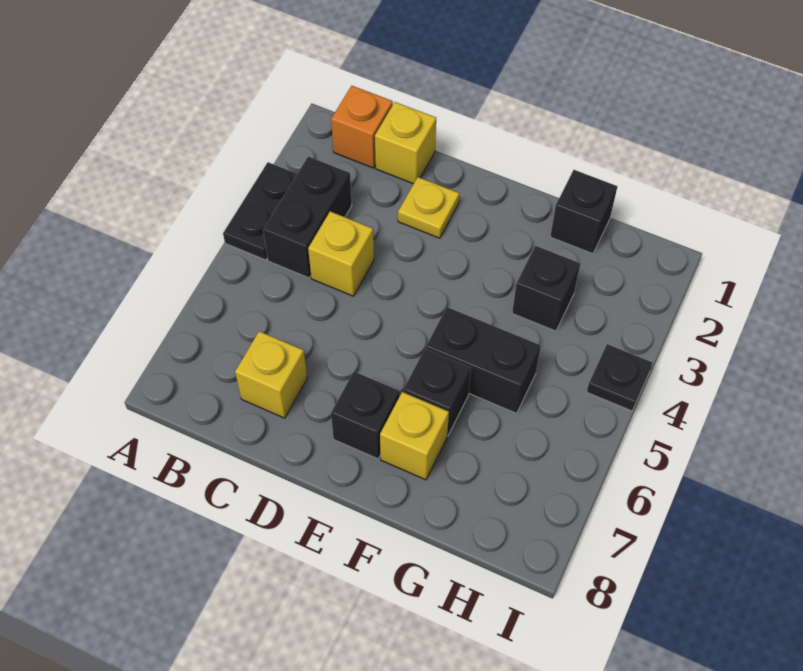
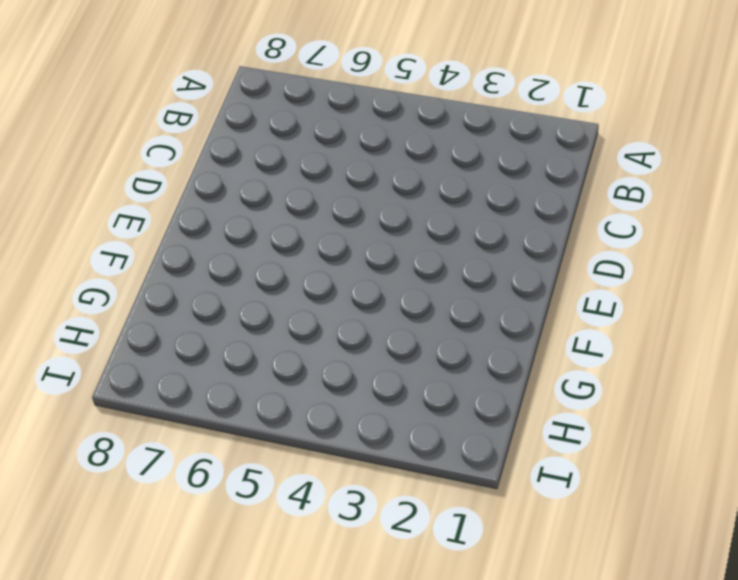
none -> black 1x2 plate [223,162,297,260]
none -> orange 1x1 brick [331,86,393,168]
none -> black 1x2 brick [263,157,352,278]

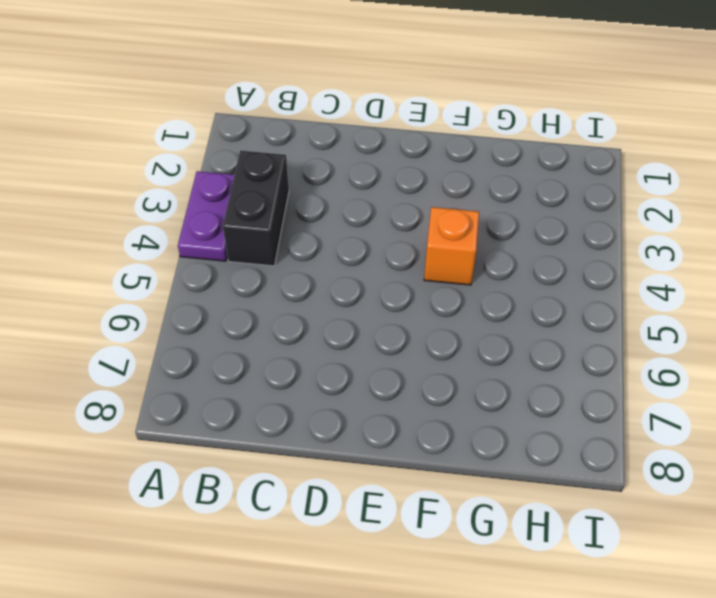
purple 1x2 plate [178,171,234,261] -> black 1x2 plate [223,162,297,260]
orange 1x1 brick [424,207,479,285] -> orange 1x1 brick moved to [331,86,393,168]
none -> yellow 1x1 brick [375,102,436,184]
none -> yellow 1x1 brick [308,211,374,296]
none -> yellow 1x1 brick [235,331,307,418]

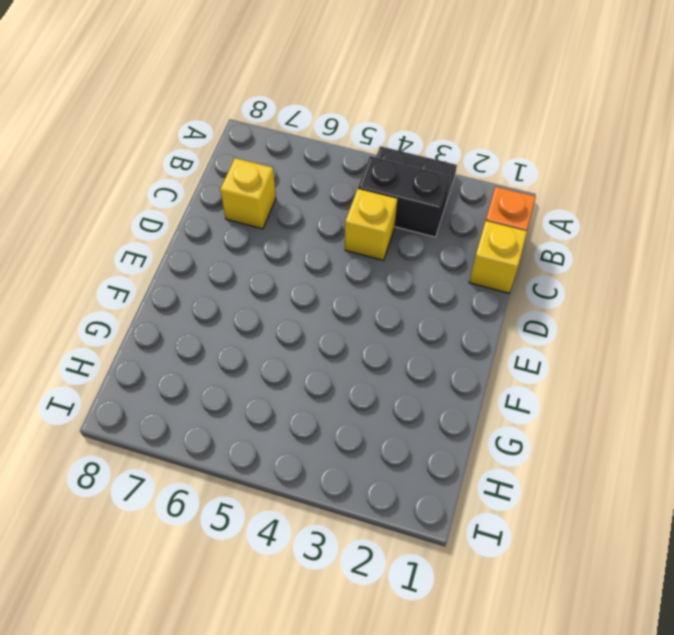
none -> yellow 1x1 plate [398,177,459,238]
none -> black 1x1 brick [331,372,400,459]
none -> black 1x2 brick [426,307,541,413]

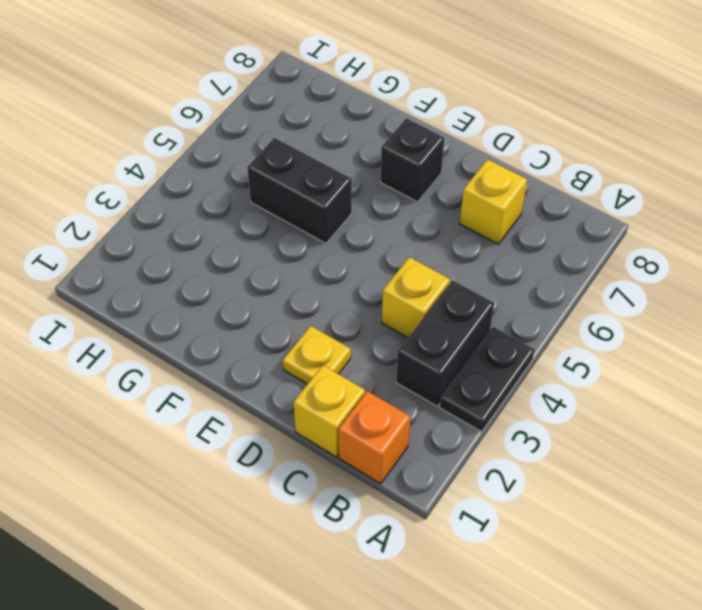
none -> black 1x1 brick [403,349,471,436]
none -> yellow 1x1 brick [380,392,449,480]
none -> black 1x1 brick [550,170,617,254]

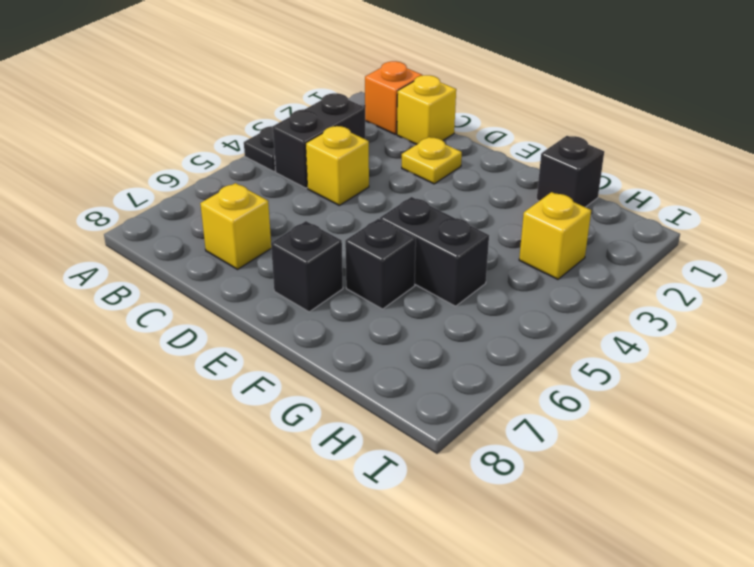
yellow 1x1 brick [519,192,591,279] -> yellow 1x1 brick moved to [380,392,449,480]
none -> black 1x1 brick [512,246,580,331]
none -> black 1x1 plate [587,344,652,411]

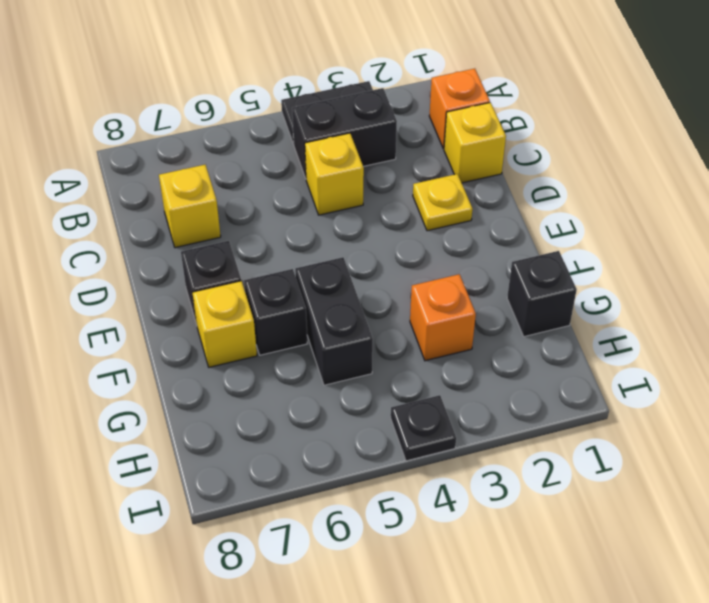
orange 1x1 brick [410,274,476,361] -> black 1x1 brick [512,246,580,331]

